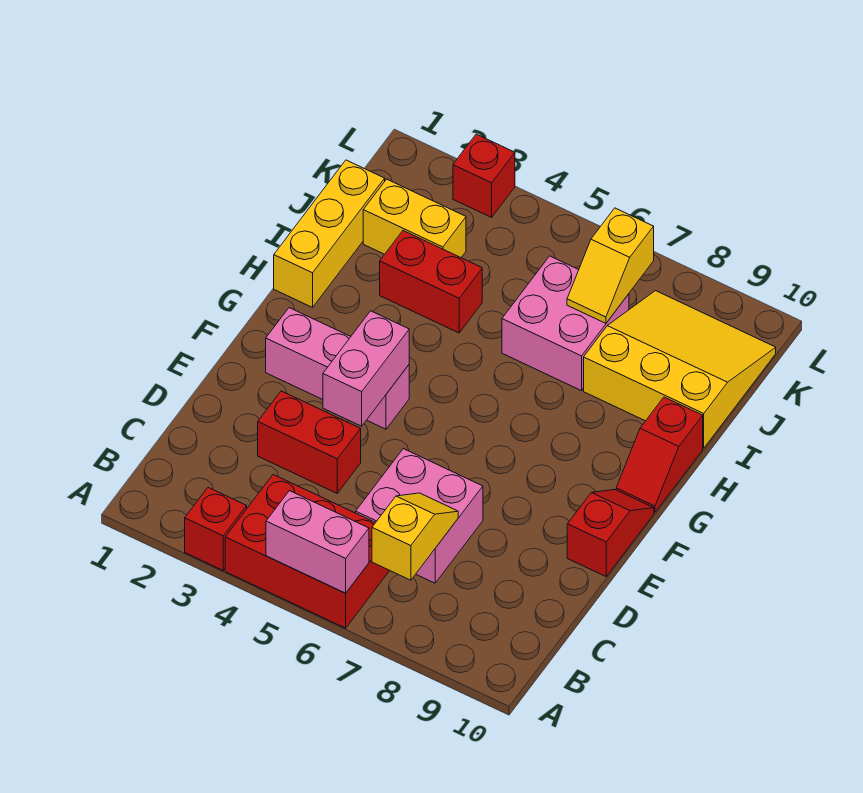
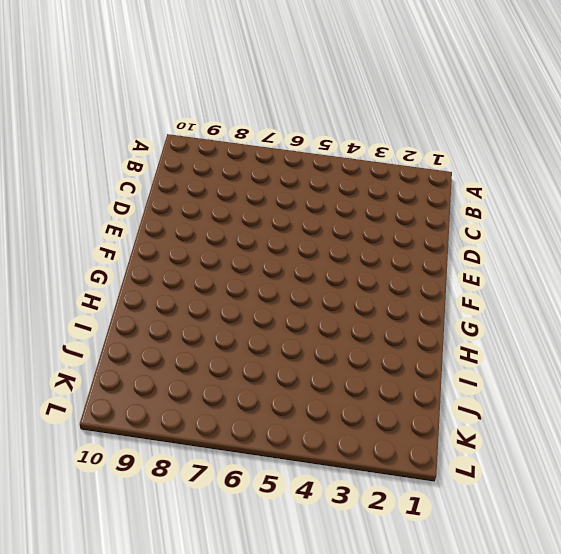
none -> red 1x1 brick [185,488,247,570]
none -> red 2x3 brick [225,475,389,628]
none -> pink 2x2 brick [356,449,483,583]

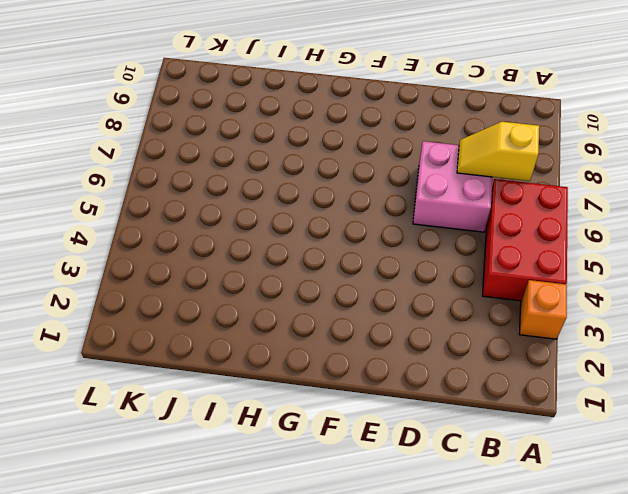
orange 1x1 brick [519,280,567,339] -> red 1x1 brick [185,488,247,570]
none -> red 1x2 brick [258,391,361,493]
none -> red 1x2 slope [567,490,654,576]
none -> pink 1x3 brick [266,308,409,429]

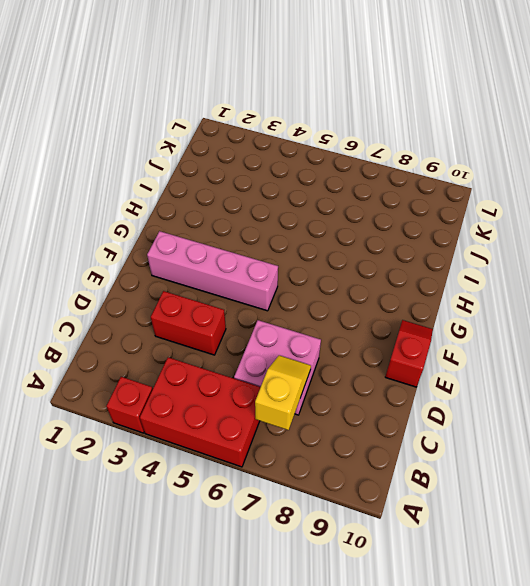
pink 1x4 brick [147,231,278,311] -> pink 1x3 brick [266,308,409,429]
none -> red 1x2 slope [616,397,703,512]
none -> yellow 1x3 brick [274,160,385,307]
none -> red 1x2 brick [380,231,482,333]

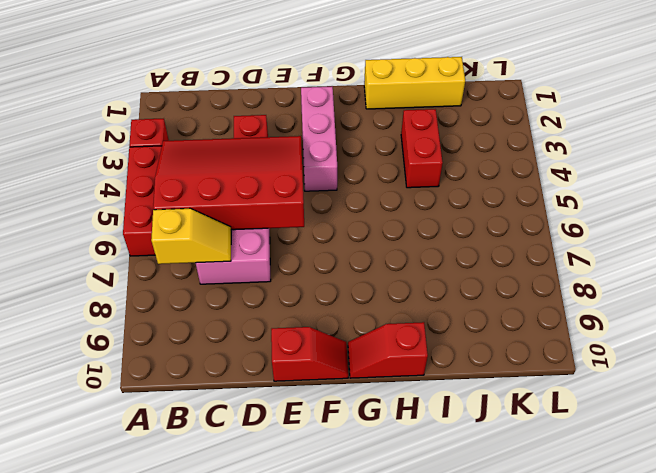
red 3x4 slope [153,136,304,230] -> pink 1x2 brick [323,311,409,426]
none -> pink 2x2 brick [502,256,629,391]
none -> yellow 3x3 slope [584,291,776,448]
none -> yellow 1x2 brick [363,179,466,257]

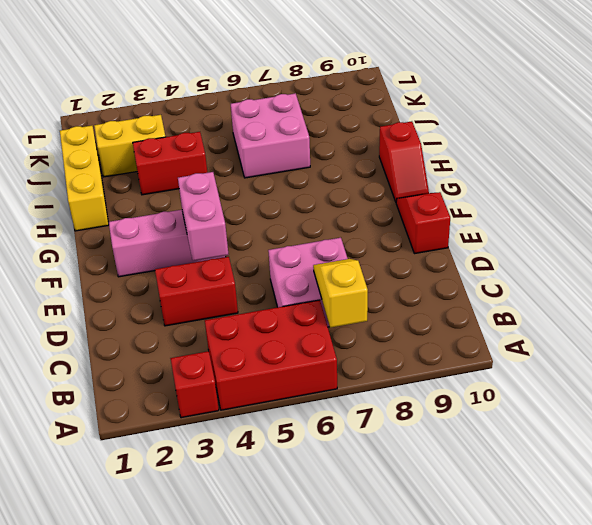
none -> yellow 3x3 slope [584,291,776,448]
none -> red 1x1 brick [453,134,515,217]
none -> pink 1x2 brick [266,491,369,593]

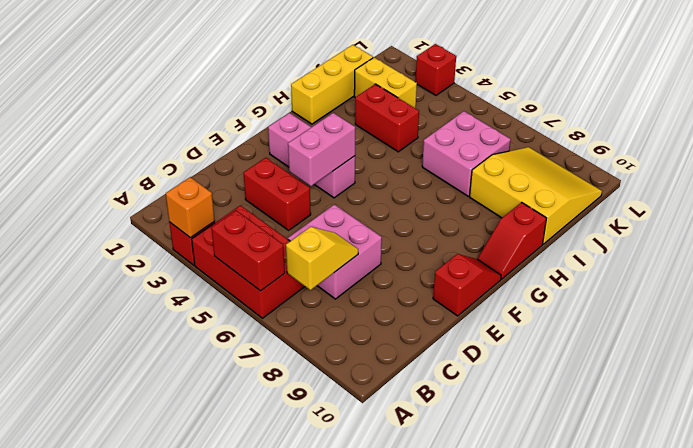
orange 1x1 brick [166,177,215,238] -> none
red 1x2 brick [212,211,285,291] -> pink 1x2 brick [266,491,369,593]
none -> yellow 1x2 slope [567,208,654,323]

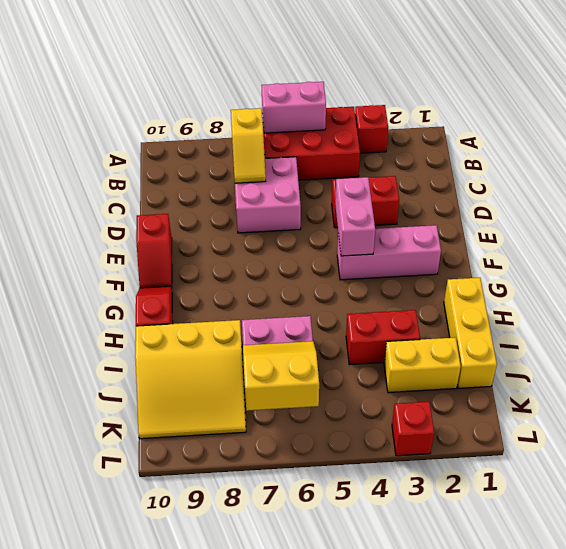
yellow 2x2 slope [243,341,319,411] -> yellow 1x2 slope [567,208,654,323]

